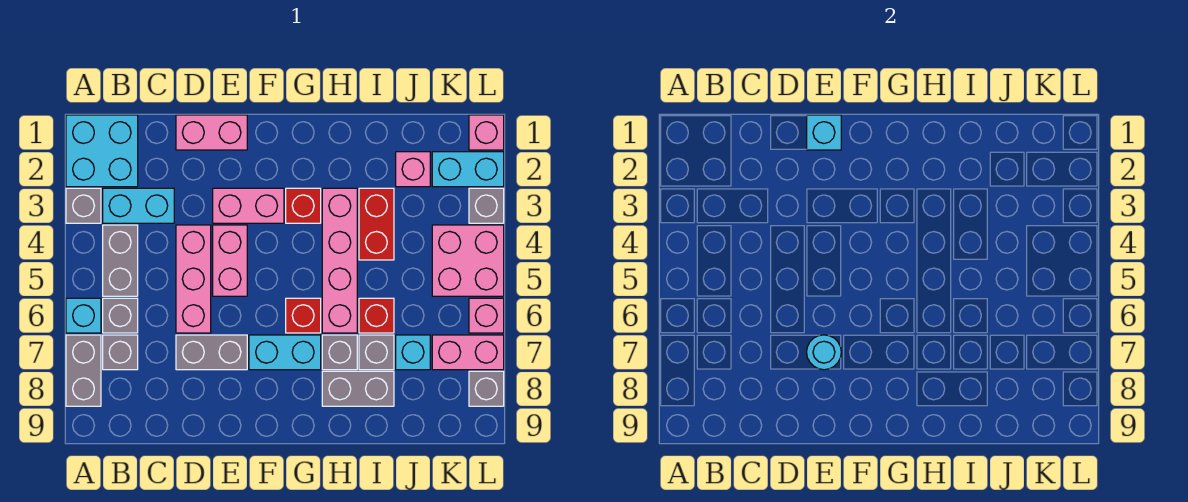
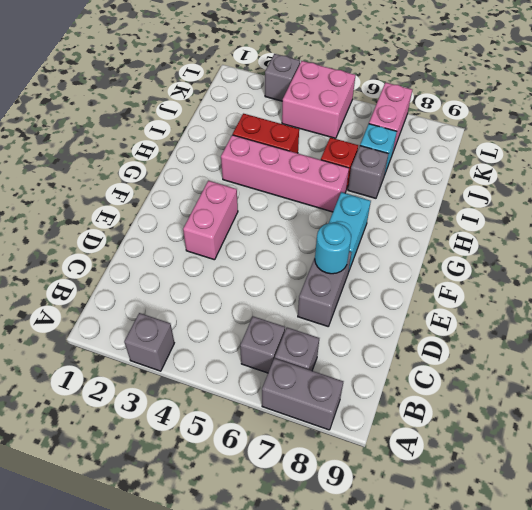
none -> cyan 2x2 brick [66,115,138,187]
none -> cyan 1x1 brick [66,298,101,333]
none -> cyan 1x2 brick [103,188,174,223]
none -> grey 1x2 brick [103,225,138,296]

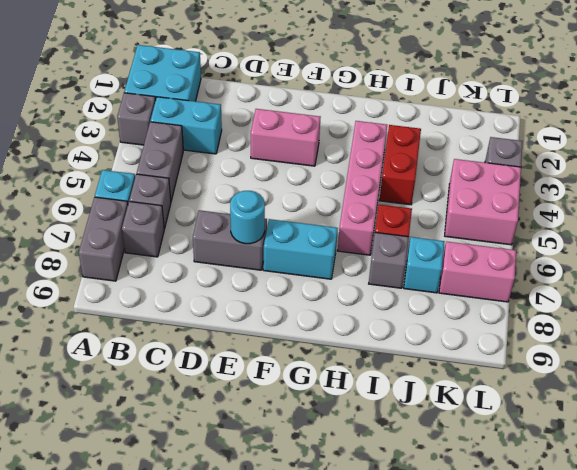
none -> pink 1x2 brick [176,115,247,150]
none -> pink 1x3 brick [176,225,211,333]
none -> pink 1x2 brick [213,225,247,296]
none -> red 1x1 brick [286,188,321,223]

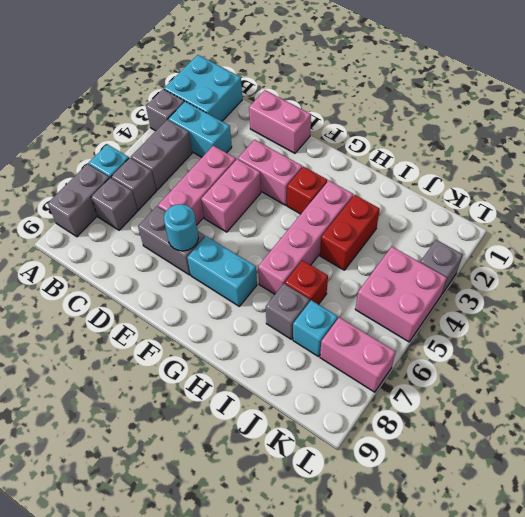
none -> red 1x1 brick [286,298,321,333]
none -> grey 1x1 brick [322,335,357,370]
none -> grey 1x2 brick [322,371,394,406]
none -> pink 1x1 brick [396,152,430,187]

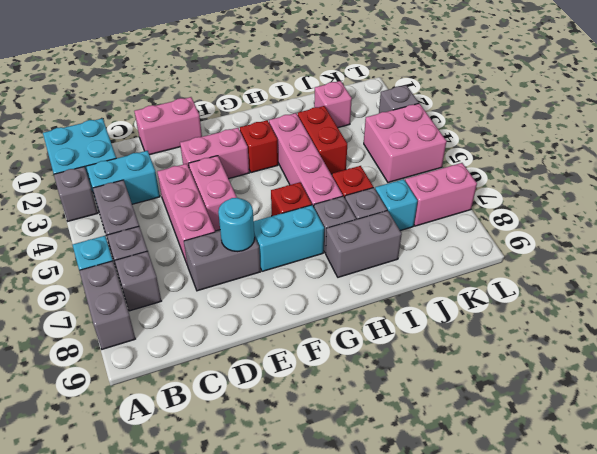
none -> cyan 1x2 brick [432,152,504,187]
none -> pink 1x1 brick [469,115,504,150]
none -> pink 1x1 brick [469,298,504,333]
none -> grey 1x1 brick [469,371,504,406]

